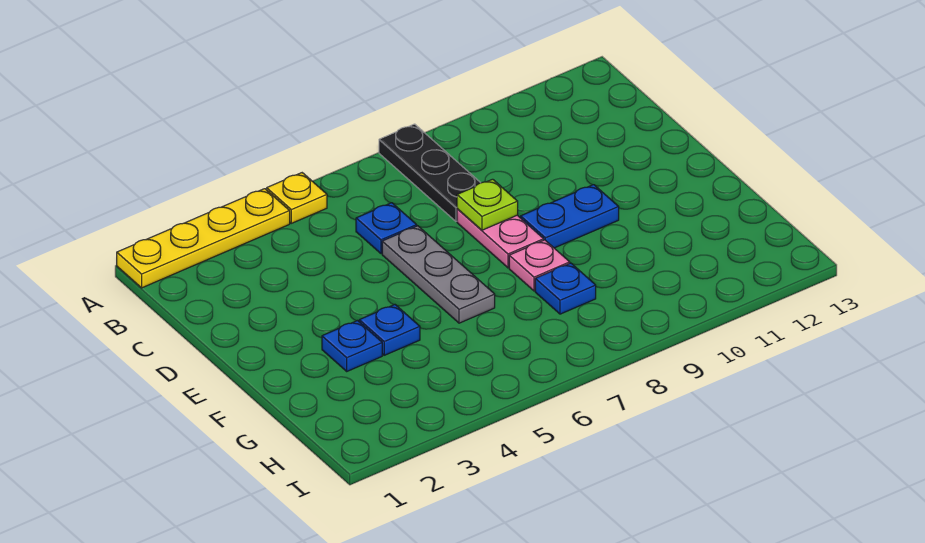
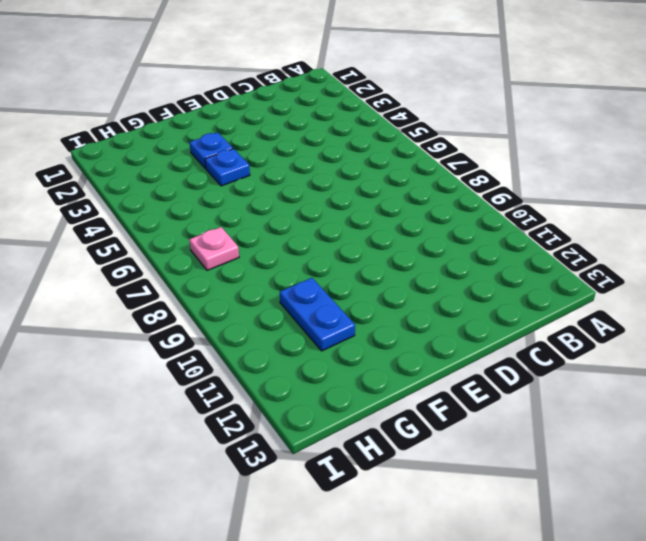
blue 1x2 plate [280,278,355,351] -> blue 1x2 plate moved to [521,185,619,248]
pink 1x1 plate [189,227,239,270] -> pink 1x1 plate moved to [509,240,570,291]
none -> yellow 1x4 plate [117,189,290,288]
none -> yellow 1x1 plate [267,173,327,223]
none -> black 1x3 plate [379,124,480,221]

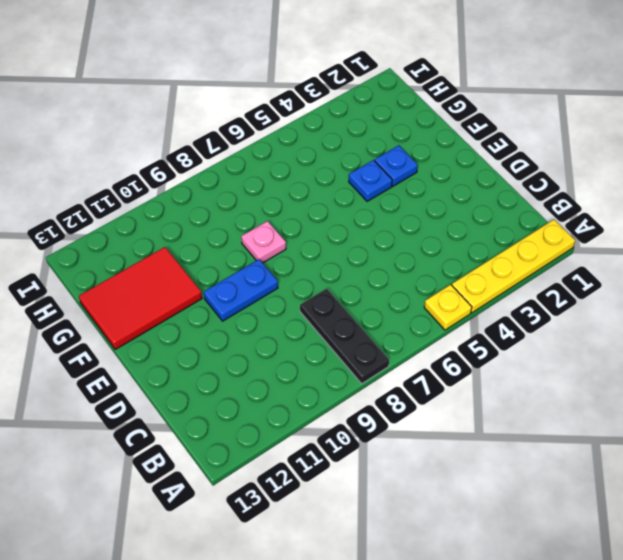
red 2x3 tile [79,247,202,350] -> none
none -> blue 1x1 plate [356,203,417,254]
none -> grey 1x3 plate [382,226,495,323]
none -> pink 1x2 plate [457,209,544,268]

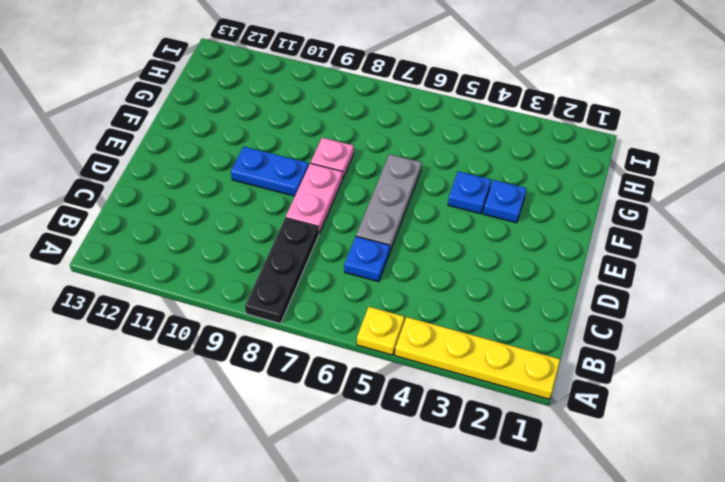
none -> blue 1x1 plate [535,263,596,314]
none -> lime 1x1 plate [457,179,518,230]

